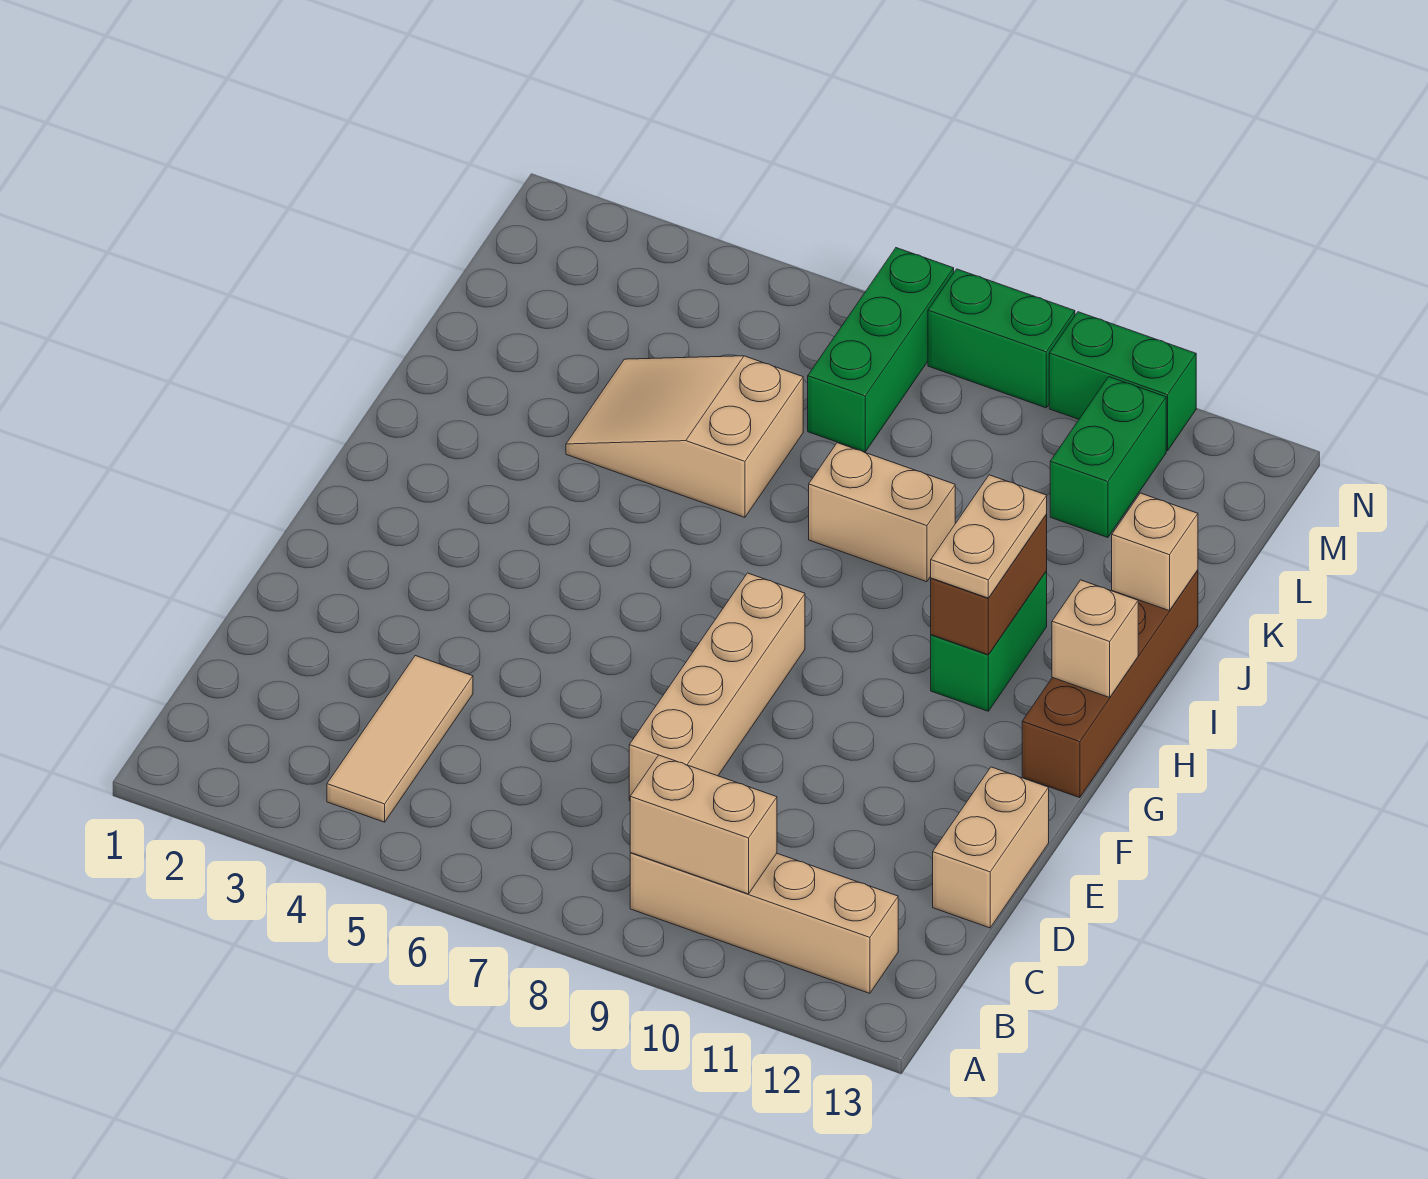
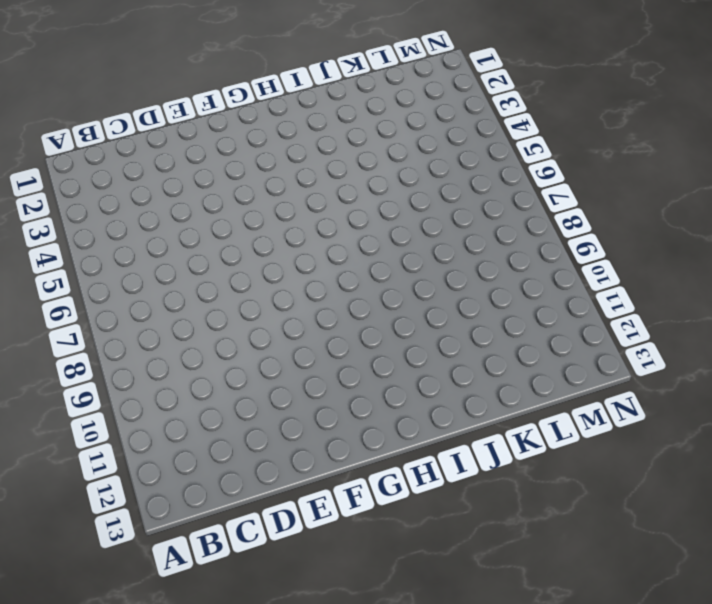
none -> tan 1x3 tile [327,656,473,822]
none -> tan 1x4 brick [630,853,898,993]
none -> tan 1x4 brick [629,573,805,801]

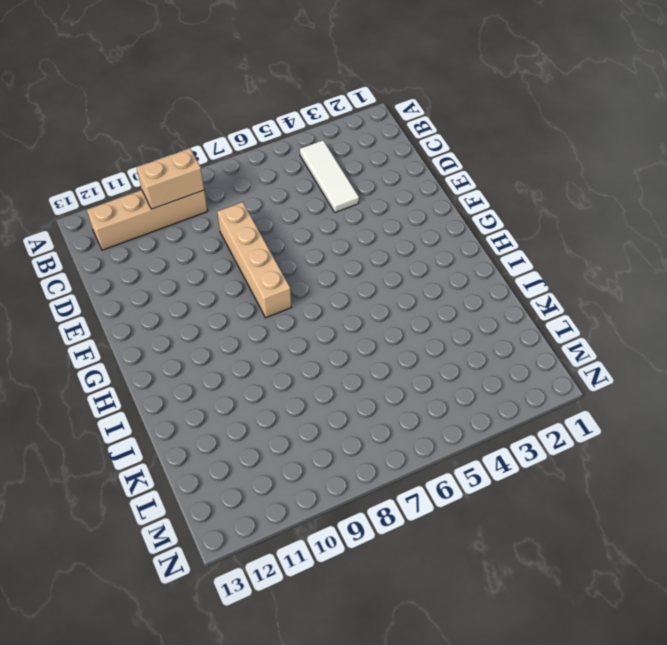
white 1x3 tile [300,140,359,212] -> tan 1x3 tile [327,656,473,822]
none -> tan 1x2 brick [933,767,1049,928]
none -> brown 1x4 brick [1022,570,1198,798]
none -> green 1x2 brick [931,571,1047,711]

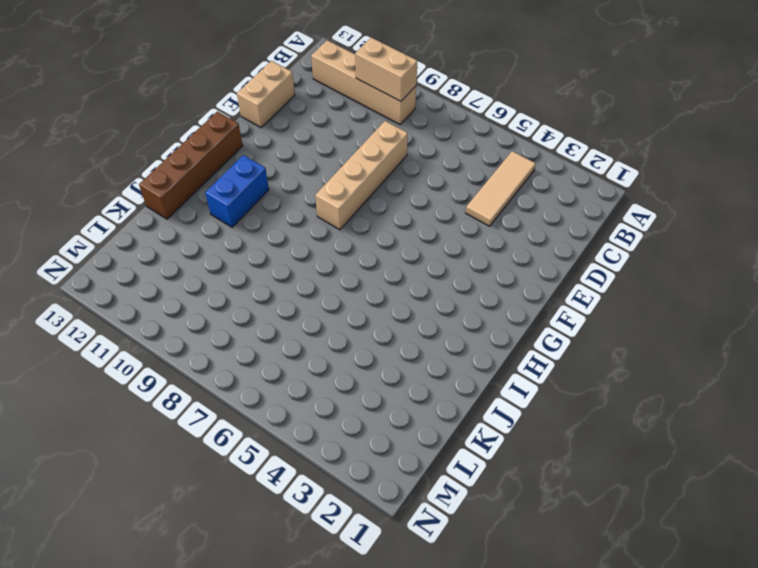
blue 1x2 brick [205,155,269,227] -> green 1x2 brick [931,571,1047,711]
none -> tan 2x3 slope [566,356,803,517]
none -> tan 1x2 brick [809,443,955,582]
none -> green 1x3 brick [808,248,954,452]

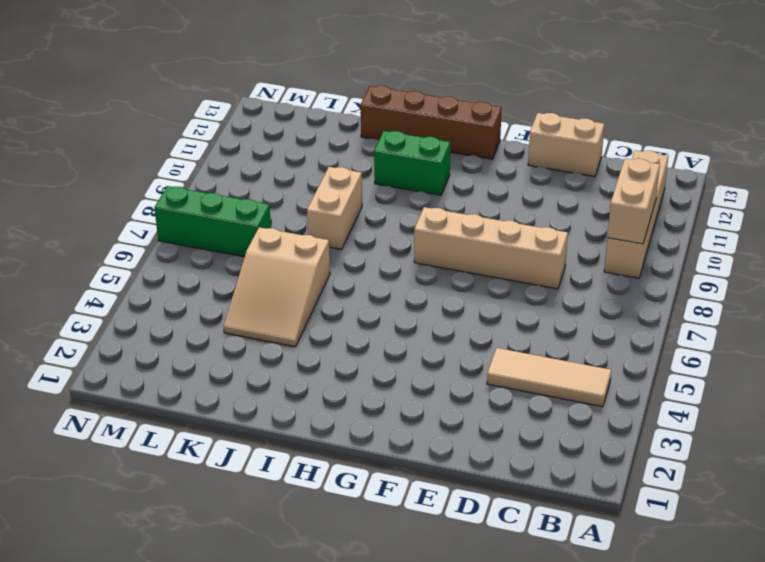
none -> green 1x2 brick [1050,377,1166,538]
none -> green 1x2 brick [928,269,1075,408]
none -> green 1x2 brick [1049,312,1196,451]

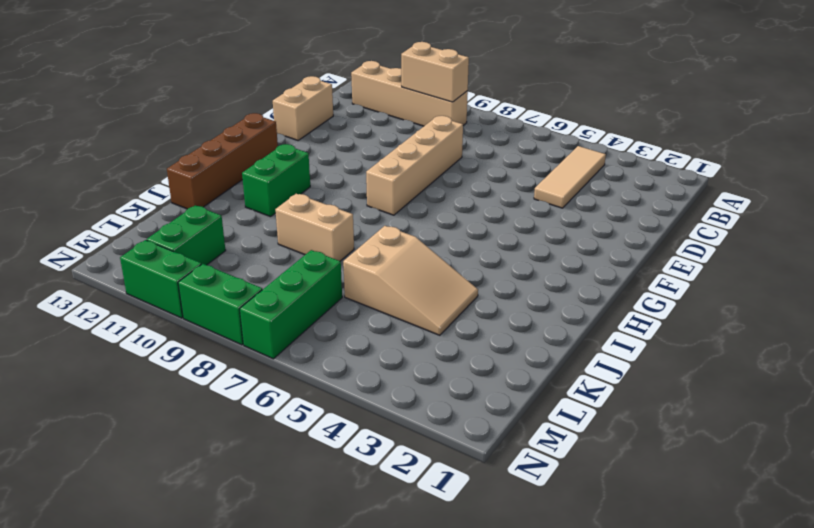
none -> brown 1x2 brick [931,515,1047,655]
none -> tan 1x1 brick [1052,580,1138,697]
none -> tan 1x1 brick [1112,493,1198,611]

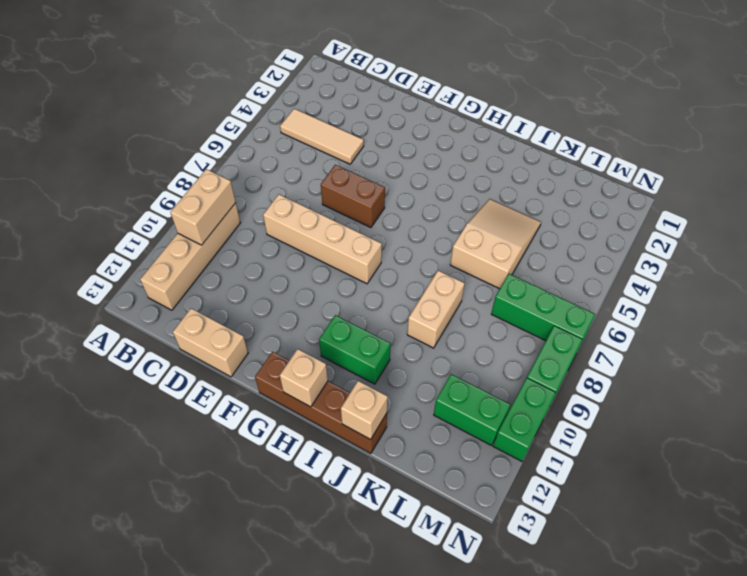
brown 1x2 brick [321,165,385,228] -> brown 1x2 brick moved to [931,515,1047,655]
none -> tan 1x2 plate [931,475,1047,598]

